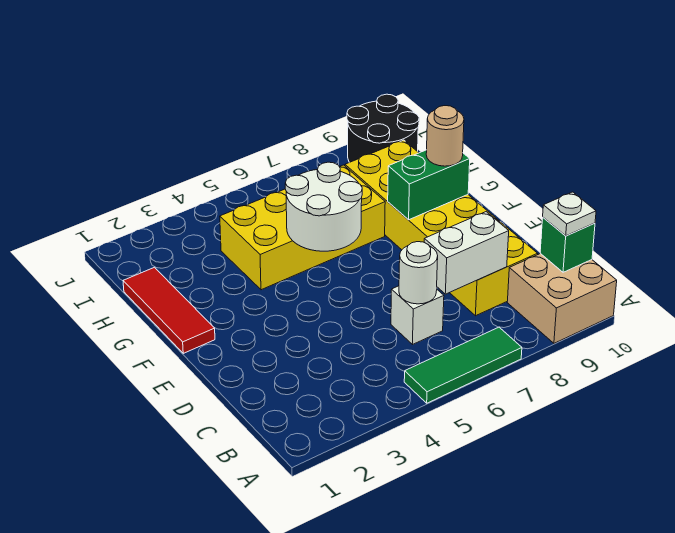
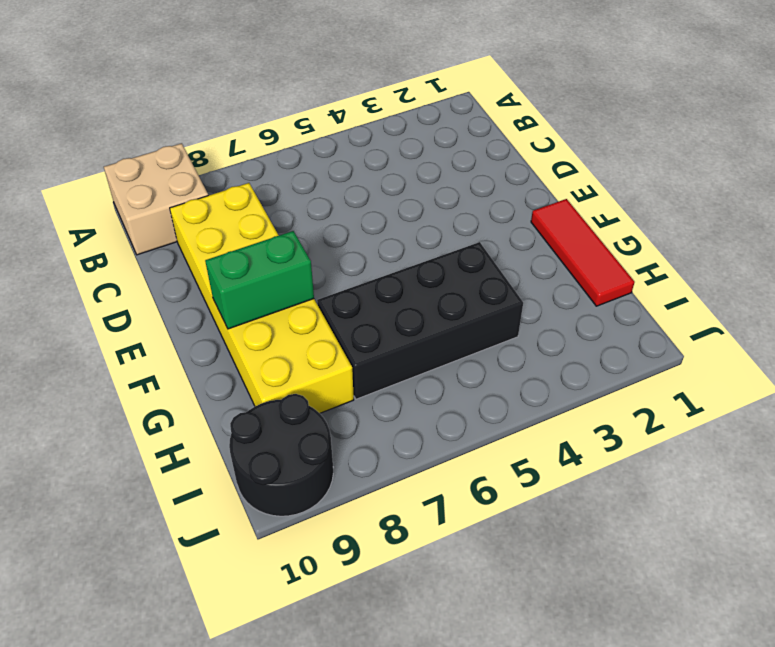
black 2x4 brick [317,242,523,399] -> yellow 2x4 brick [220,165,385,290]
none -> green 1x3 tile [404,327,522,403]
none -> white 1x1 brick [391,286,444,345]
none -> green 1x1 brick [540,218,595,272]

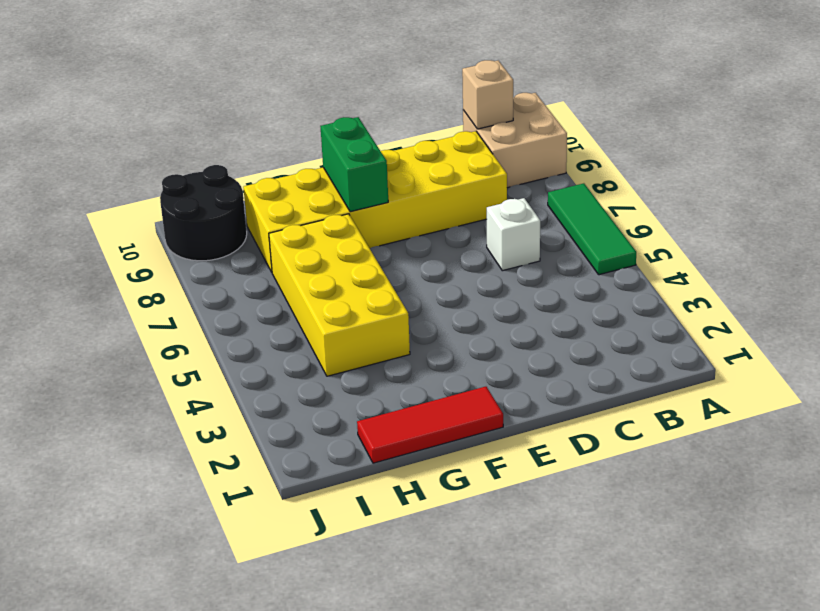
tan 1x1 brick [462,60,513,129] -> green 1x1 brick [540,218,595,272]
none -> white 1x1 round brick [399,242,438,304]
none -> white 1x2 brick [424,212,509,294]
none -> white 2x2 round brick [285,162,362,251]

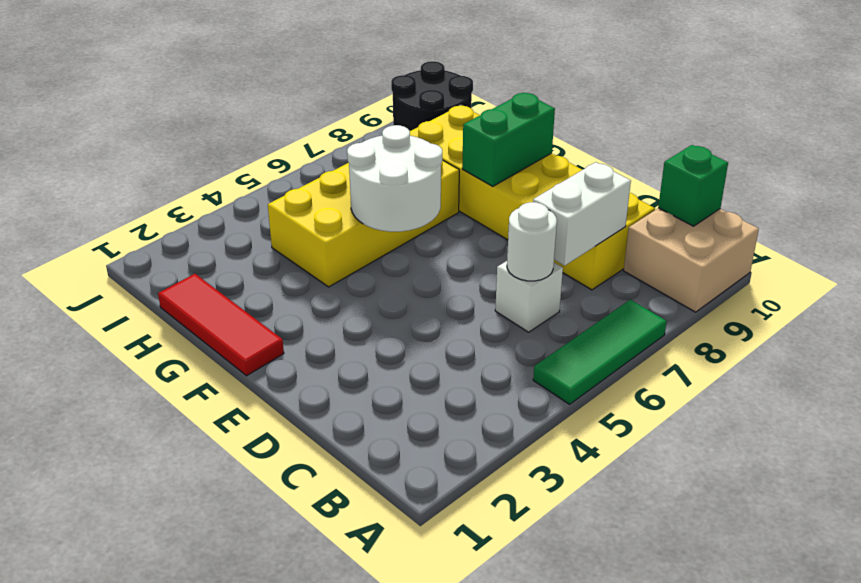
none -> white 1x1 plate [543,192,596,236]
none -> tan 1x1 round brick [426,106,464,166]

